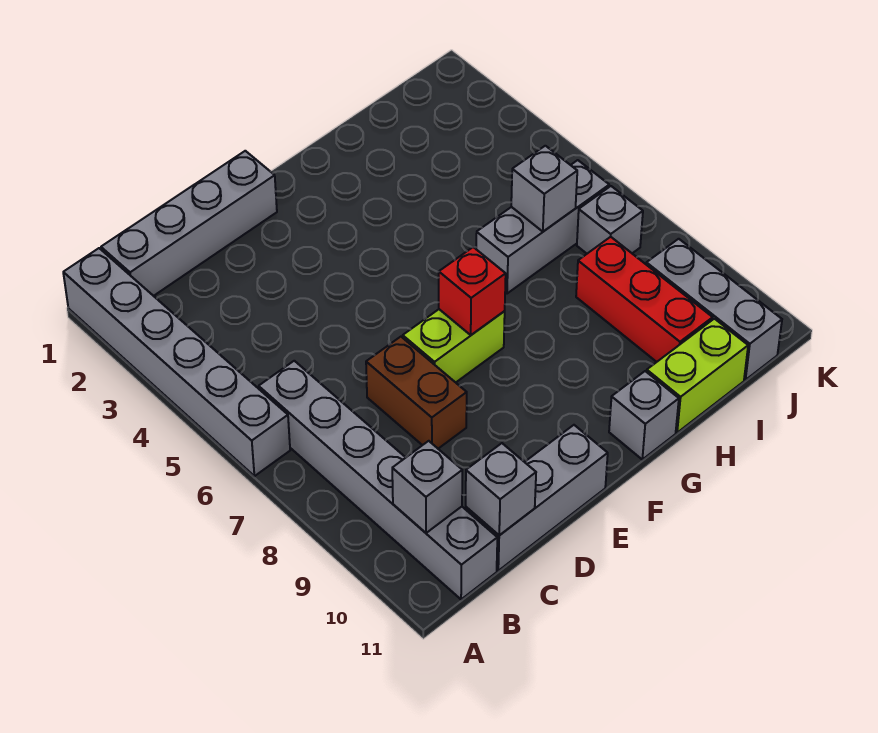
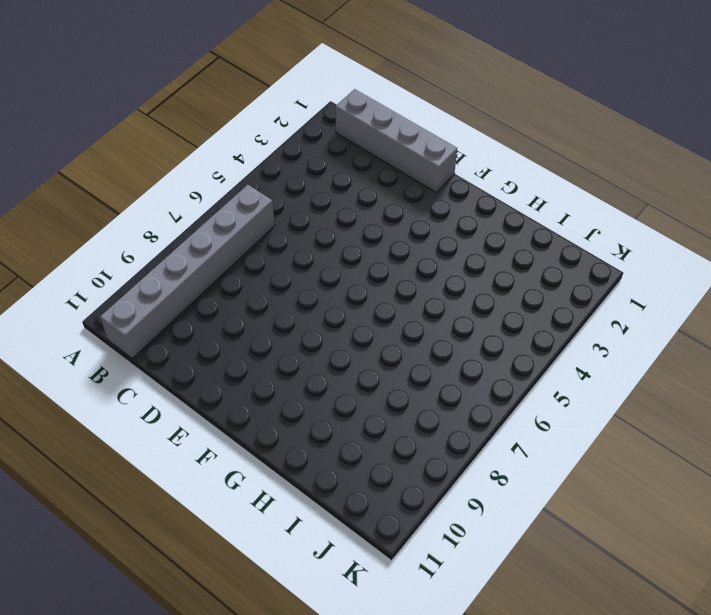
none -> grey 1x6 brick [63,248,290,476]
none -> grey 1x3 brick [466,425,608,571]
none -> brown 1x2 brick [366,337,467,449]

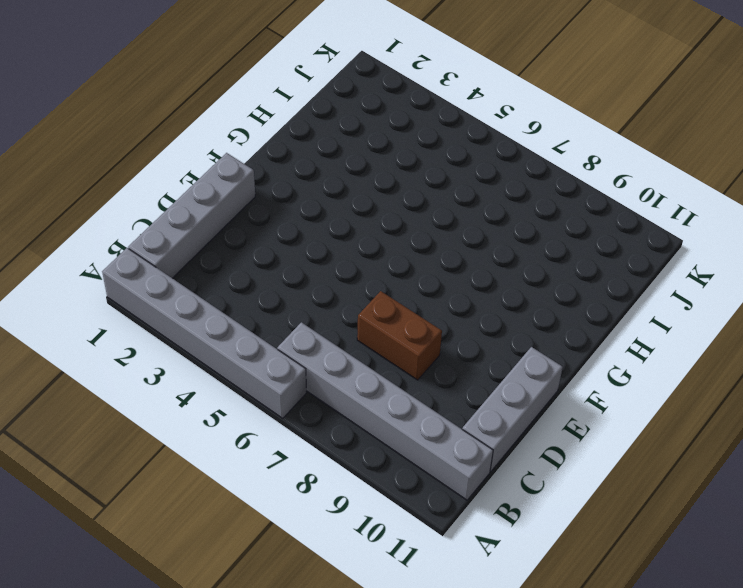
none -> lime 1x2 brick [403,309,505,382]
none -> grey 1x1 brick [609,371,679,459]
none -> grey 1x3 brick [476,160,609,294]

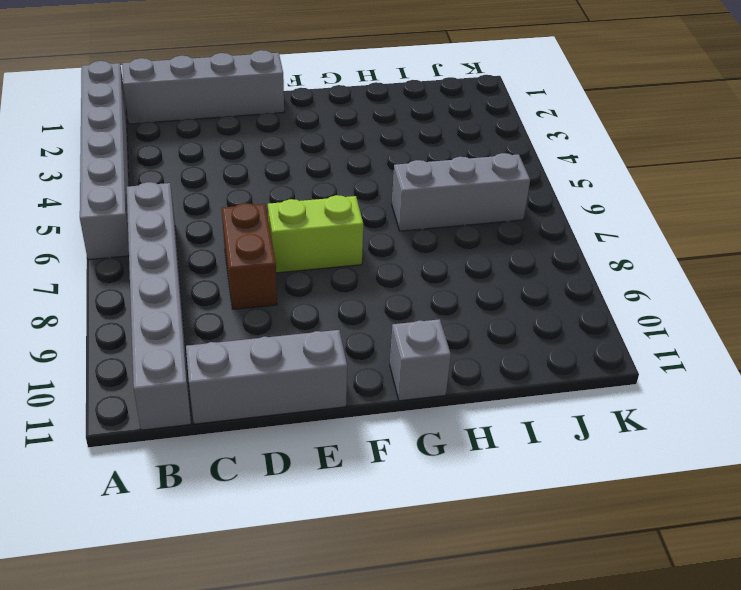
none -> lime 1x2 brick [647,319,748,433]
none -> red 1x3 brick [576,237,713,362]
none -> grey 1x1 brick [577,186,643,254]

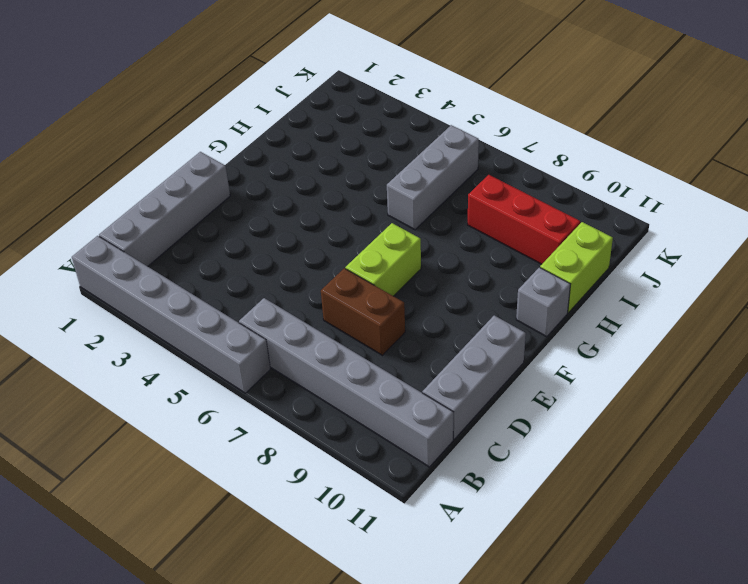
none -> grey 1x1 brick [577,186,643,254]
none -> grey 1x3 brick [646,239,782,380]
none -> grey 1x1 brick [392,441,462,533]

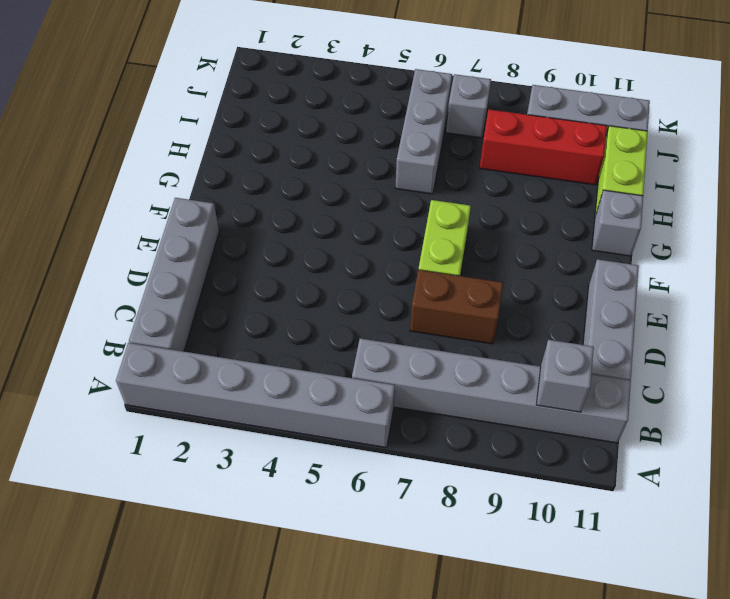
none -> grey 1x1 brick [466,443,536,535]
none -> red 1x1 brick [439,247,506,335]
none -> grey 1x1 brick [511,146,577,232]

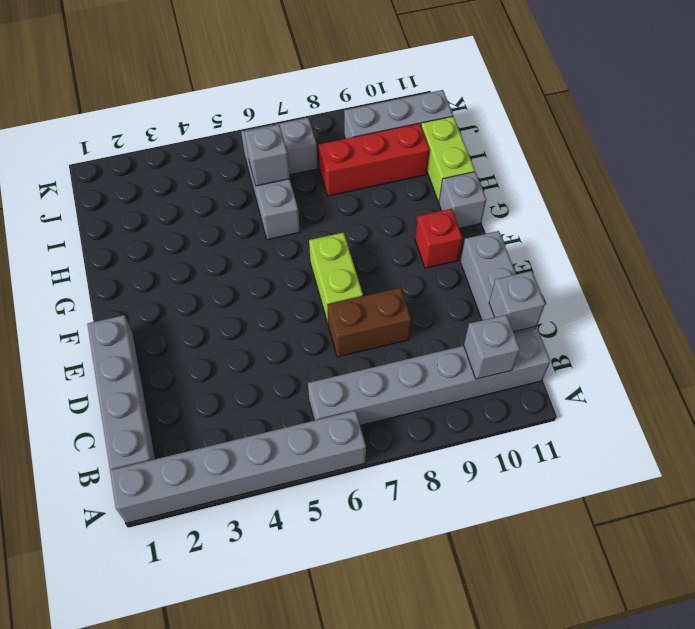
red 1x1 brick [415,209,462,268] -> red 1x1 brick moved to [439,247,506,335]

